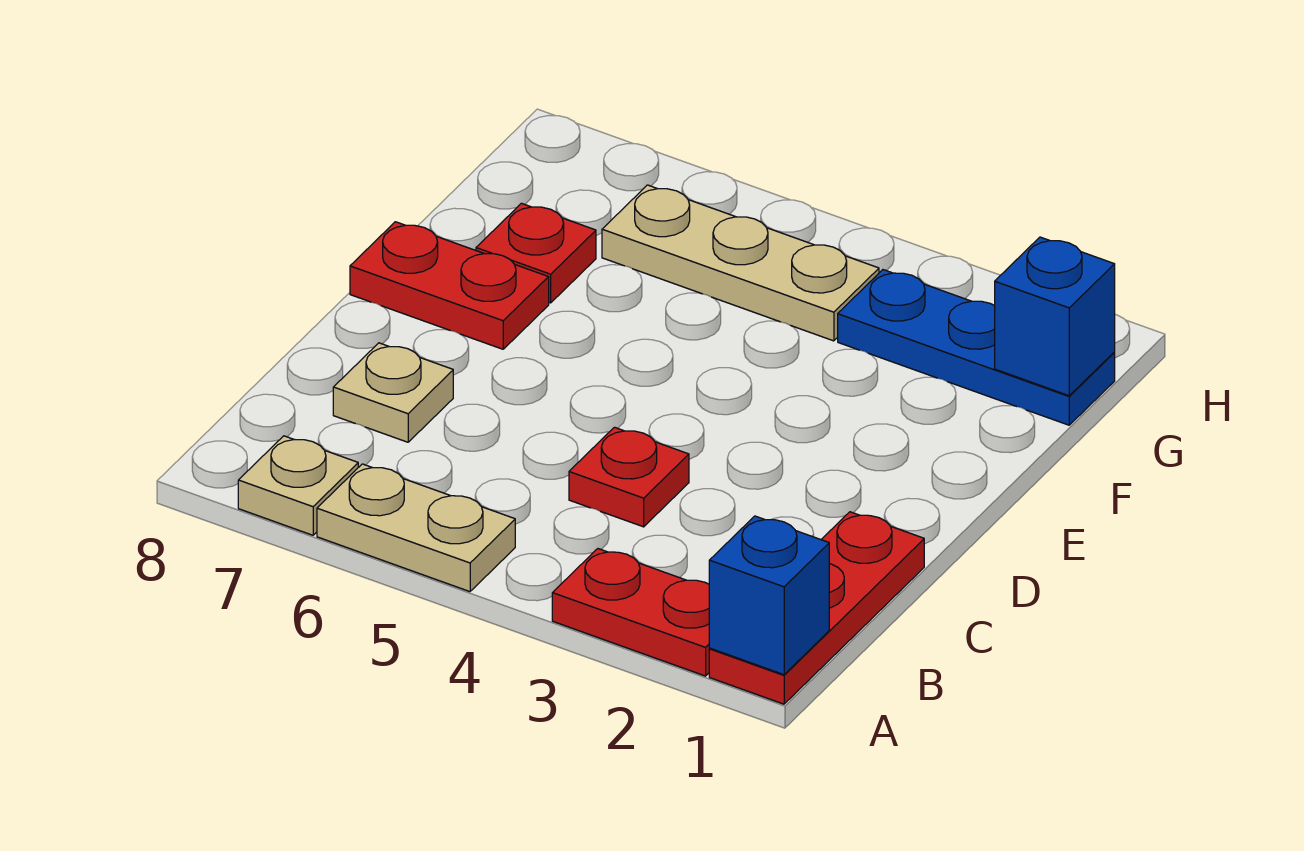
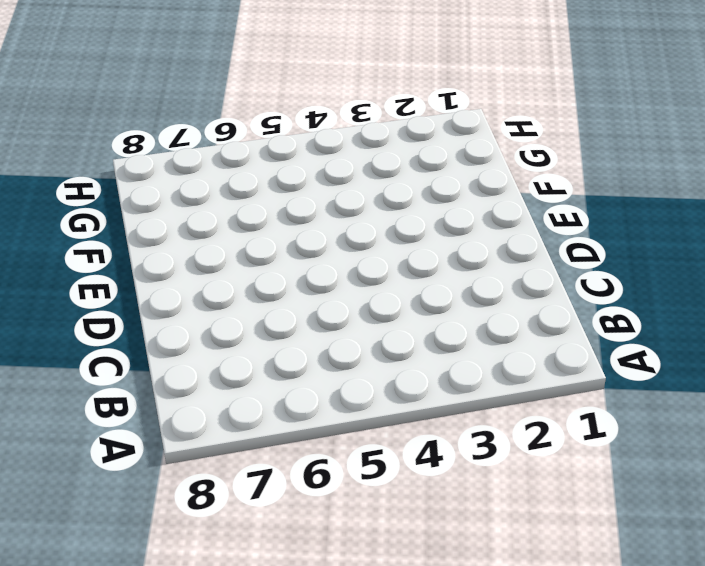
none -> red 1x3 plate [709,512,924,704]
none -> red 1x2 plate [552,549,710,676]
none -> tan 1x2 plate [317,464,515,592]

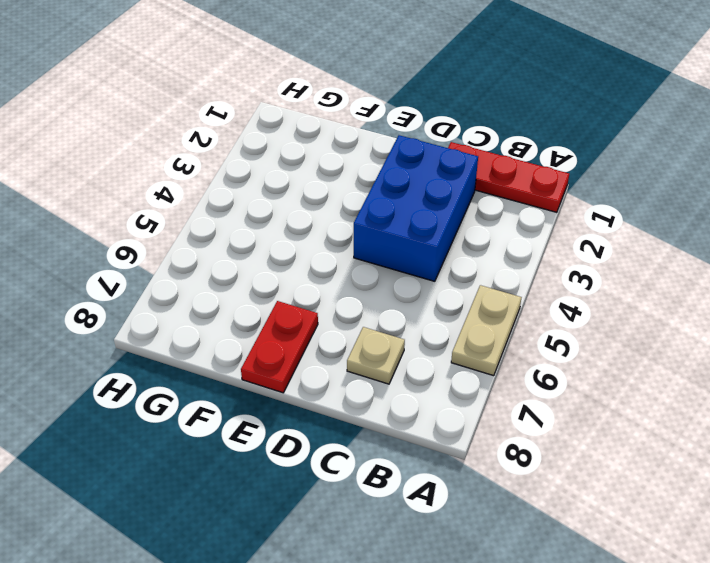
blue 2x3 brick [354,135,478,281] -> red 1x1 plate [569,427,689,527]
none -> red 1x2 plate [552,549,710,676]
none -> tan 1x1 plate [238,436,358,535]
none -> red 1x1 plate [476,203,596,303]

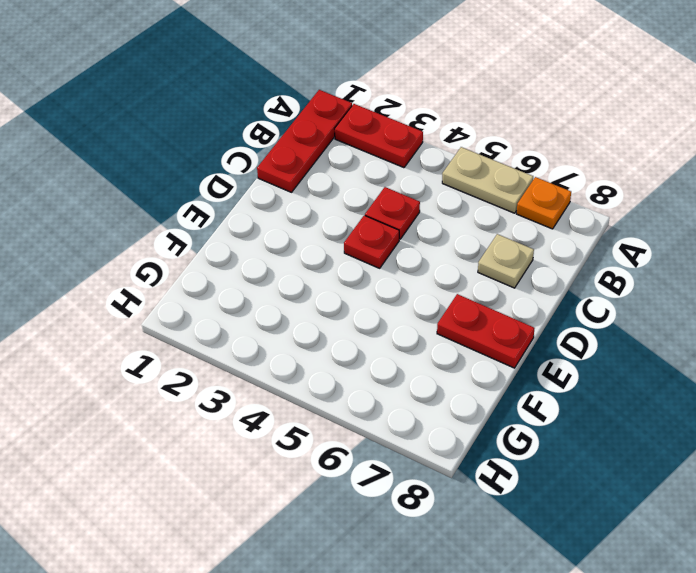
orange 1x1 plate [517,177,571,229] -> tan 1x1 plate [238,436,358,535]
red 1x1 plate [344,215,399,268] -> red 1x1 plate moved to [476,203,596,303]
none -> blue 1x3 plate [838,270,1115,425]
none -> tan 1x3 plate [602,185,879,341]
none -> blue 1x1 brick [709,516,829,675]

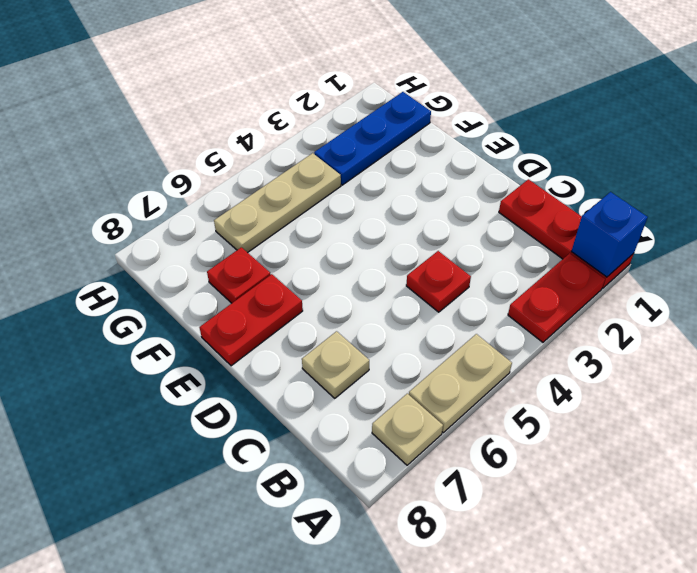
none -> blue 1x1 brick [995,237,1115,396]

